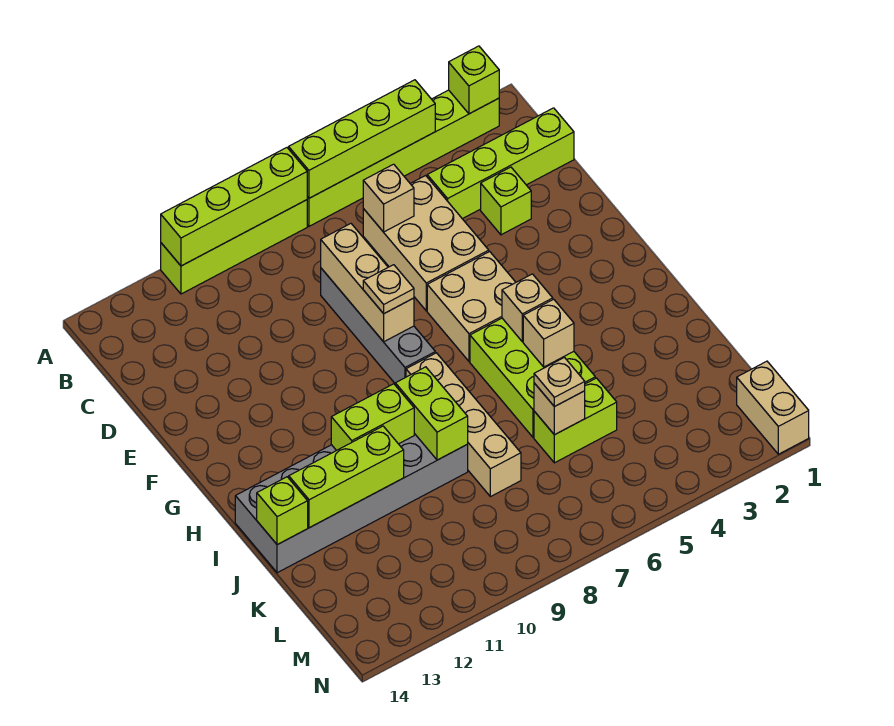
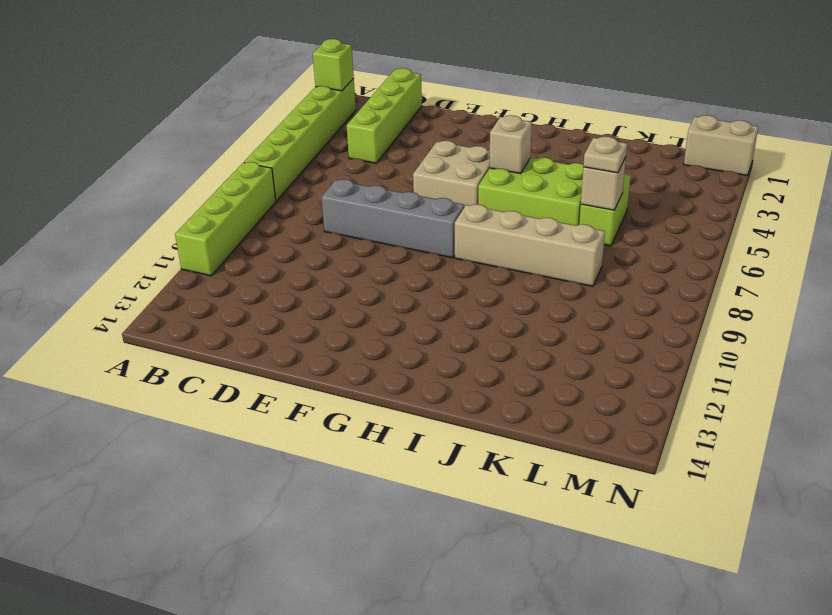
none -> tan 2x3 brick [363,176,489,311]
none -> lime 1x1 brick [481,167,531,235]
none -> grey 2x6 brick [235,433,468,573]

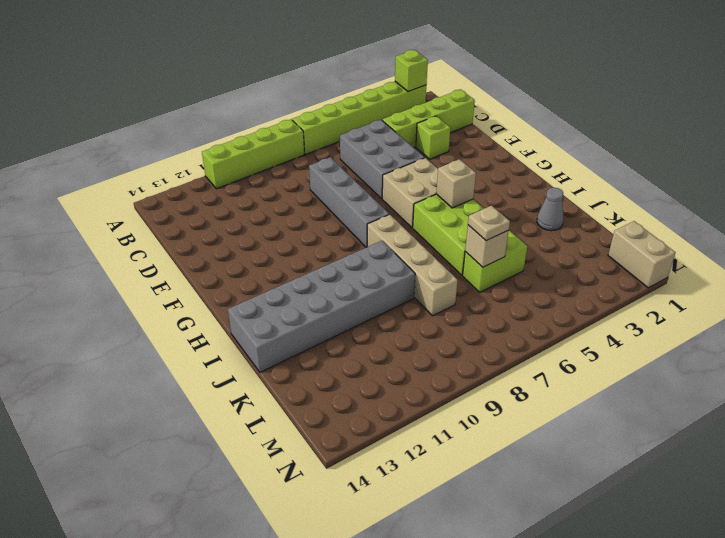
grey 2x3 brick [340,120,424,199] -> tan 2x3 brick [363,176,489,311]
grey 1x1 cone [537,188,563,231] -> none
none -> lime 1x4 brick [289,80,435,198]
none -> lime 1x4 brick [161,148,307,266]
none -> tan 1x1 brick [363,164,414,232]

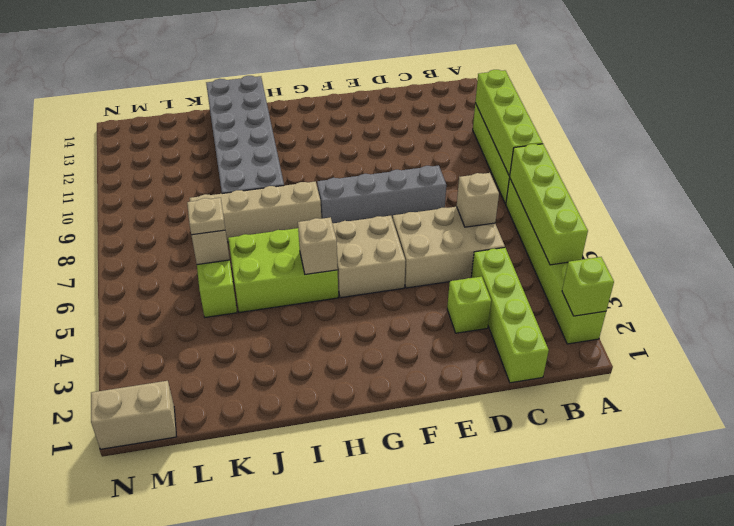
none -> tan 1x3 brick [321,224,414,342]
none -> tan 1x1 brick [523,299,574,367]
none -> lime 1x2 brick [395,367,468,460]

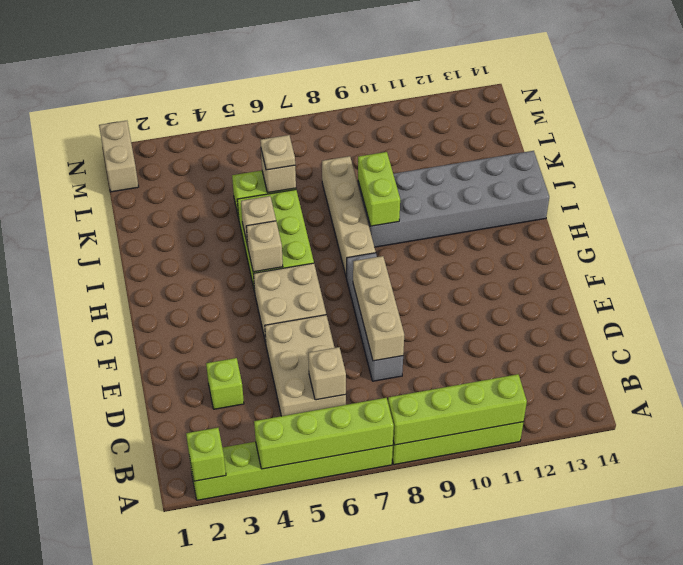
none -> lime 1x4 brick [427,108,574,219]
none -> lime 1x2 brick [331,384,414,451]
none -> lime 1x3 brick [289,426,404,528]

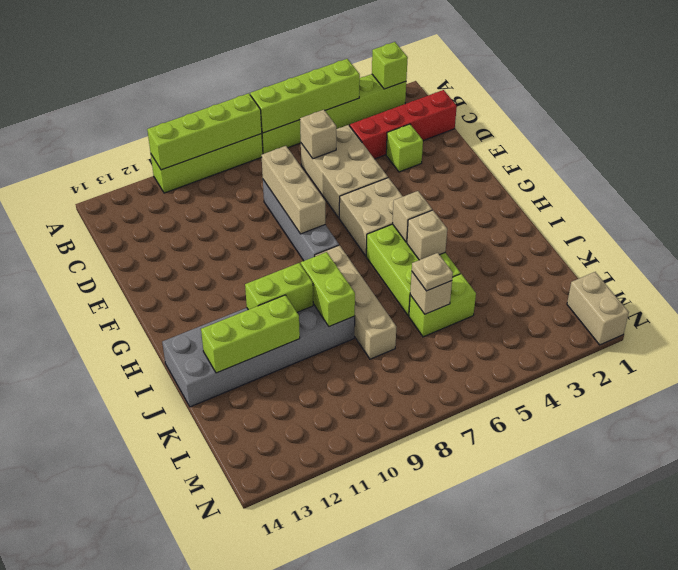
red 1x4 brick [350,90,457,159] -> lime 1x4 brick [427,108,574,219]
none -> lime 1x1 brick [257,477,308,545]
none -> tan 1x1 plate [363,265,414,314]

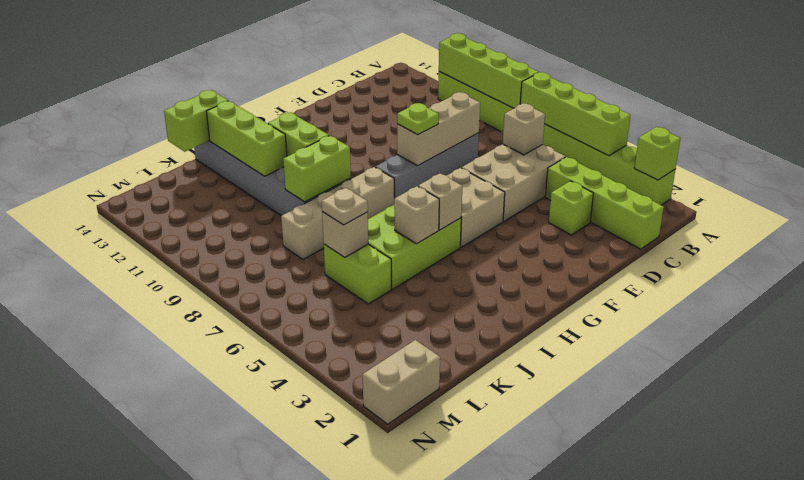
lime 1x1 plate [397,103,439,135] -> tan 1x1 plate [363,265,414,314]
lime 1x2 brick [164,90,228,152] -> lime 1x1 brick [257,477,308,545]

